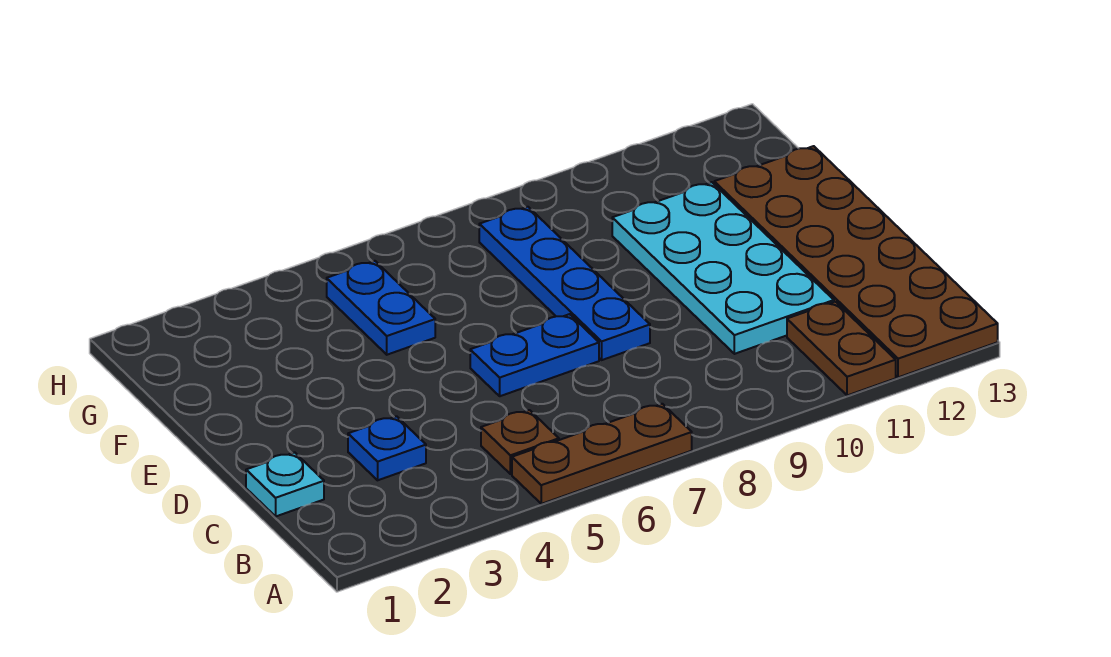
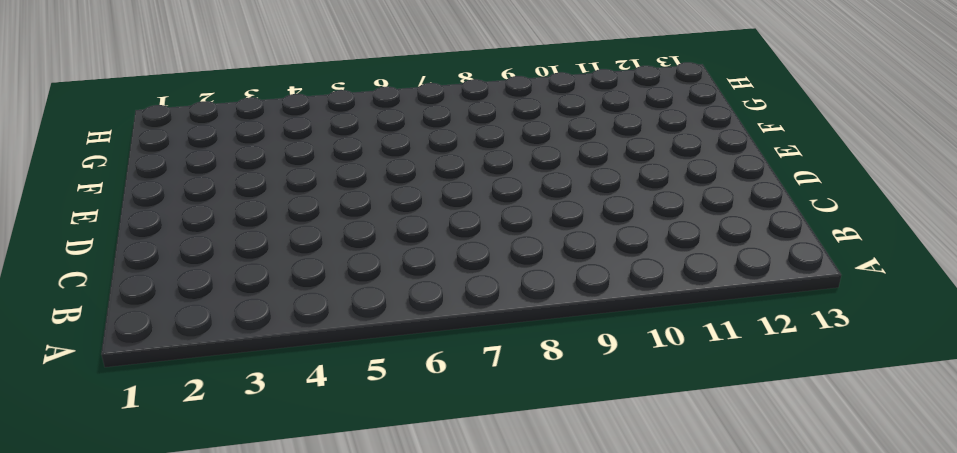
none -> brown 1x3 plate [512,404,692,504]
none -> brown 1x2 plate [787,302,896,395]

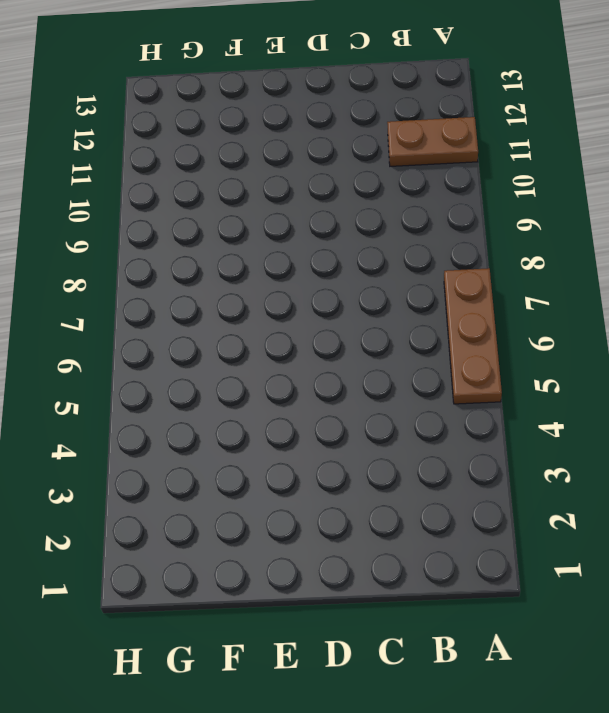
none -> brown 2x6 plate [714,146,998,377]
none -> brown 1x1 plate [481,410,559,474]

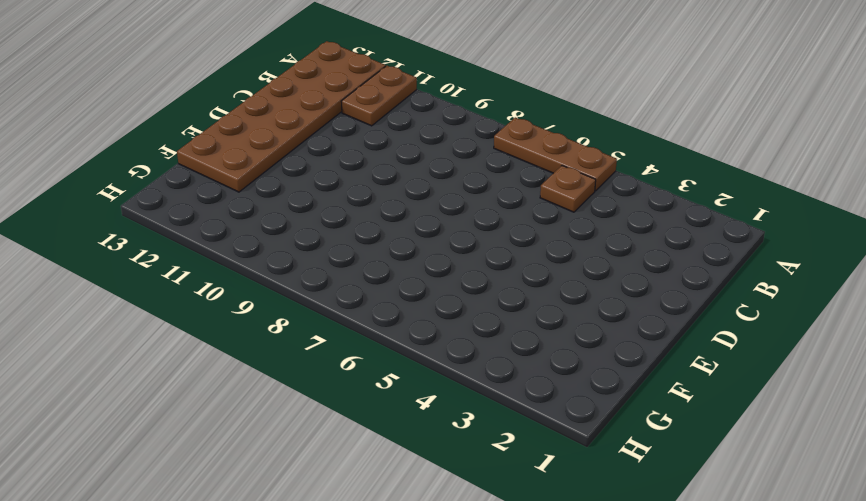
none -> cyan 1x1 plate [246,452,324,516]
none -> blue 1x1 plate [348,416,426,480]

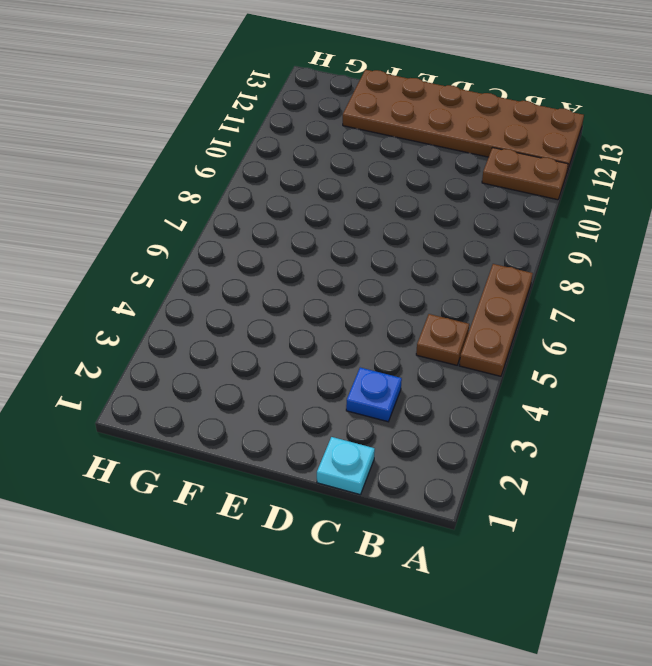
none -> cyan 2x4 plate [612,182,834,354]
none -> blue 1x2 plate [470,314,599,396]

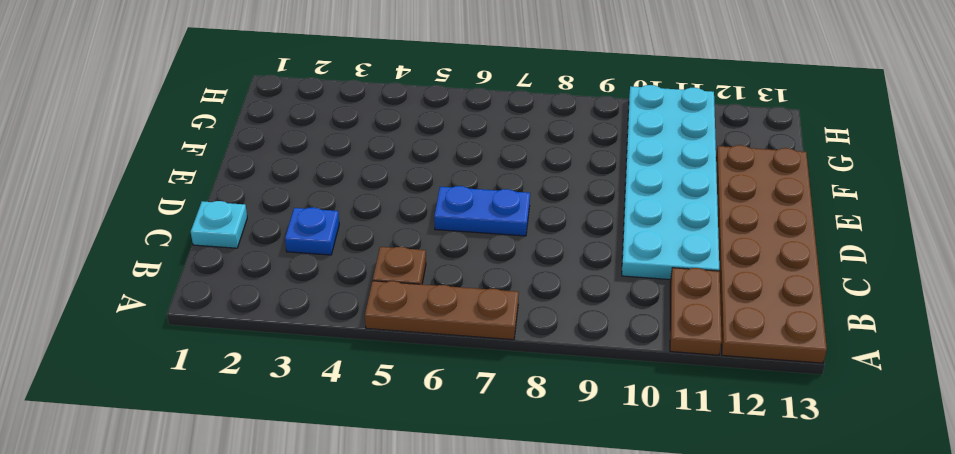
cyan 2x6 plate [622,85,719,280] -> cyan 2x4 plate [612,182,834,354]
none -> blue 1x4 plate [479,207,650,360]
none -> blue 1x2 plate [327,261,435,355]

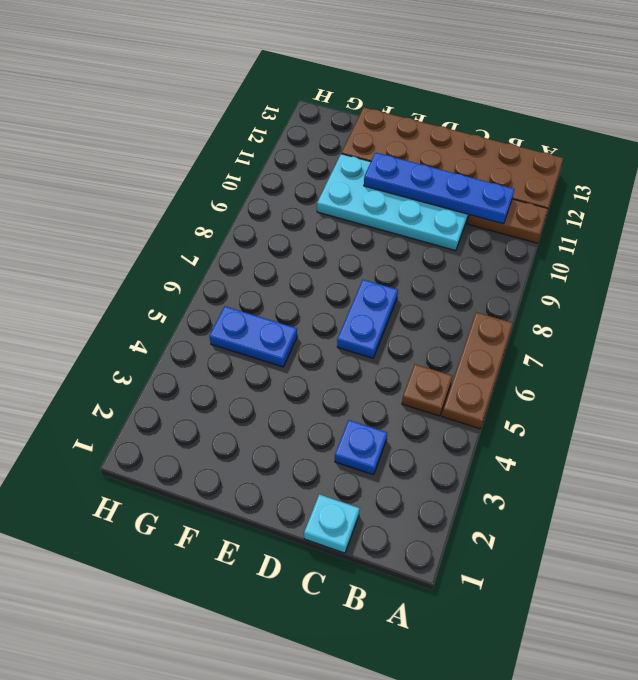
blue 1x4 plate [364,153,515,224] -> blue 1x4 plate moved to [479,207,650,360]

